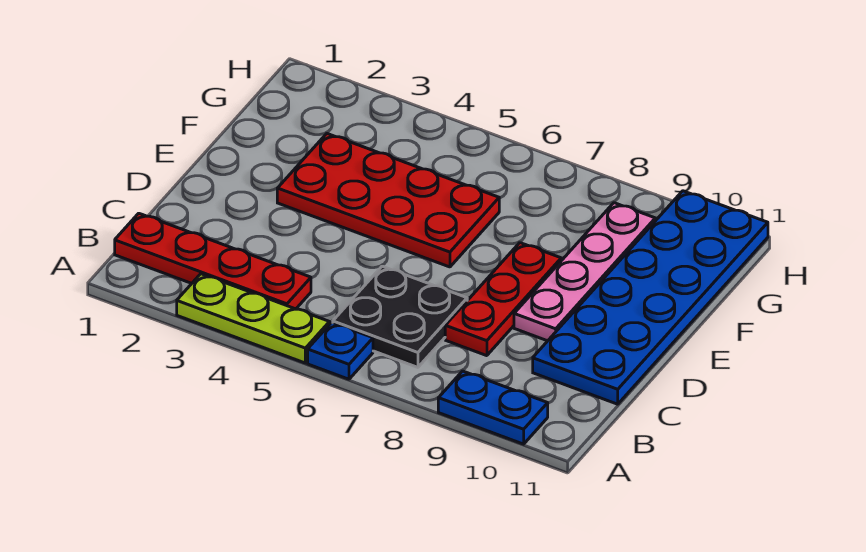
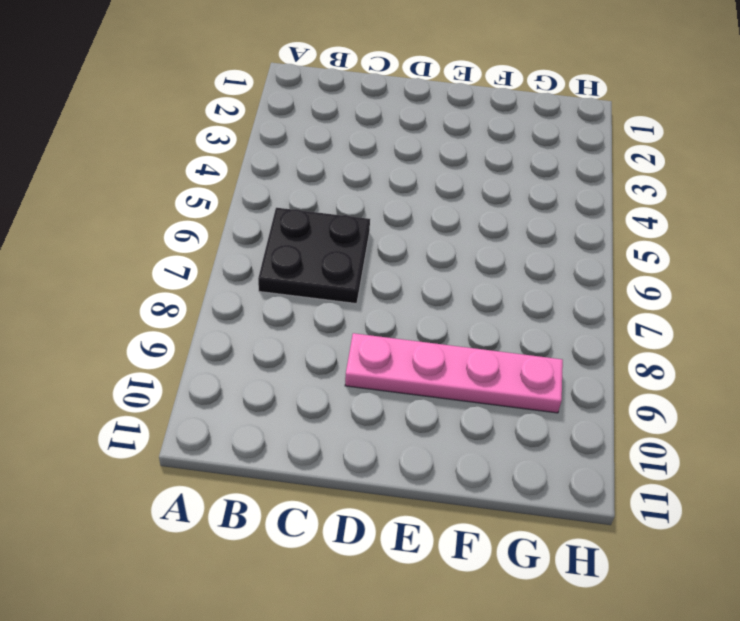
none -> lime 1x3 plate [177,274,329,363]
none -> blue 1x1 plate [308,322,373,379]

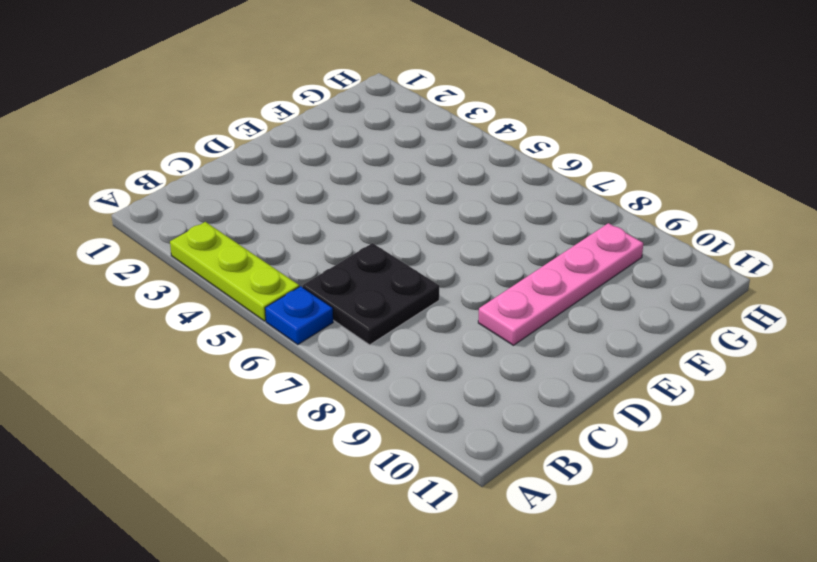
none -> blue 1x2 plate [438,371,548,444]
none -> red 1x4 plate [115,213,311,309]

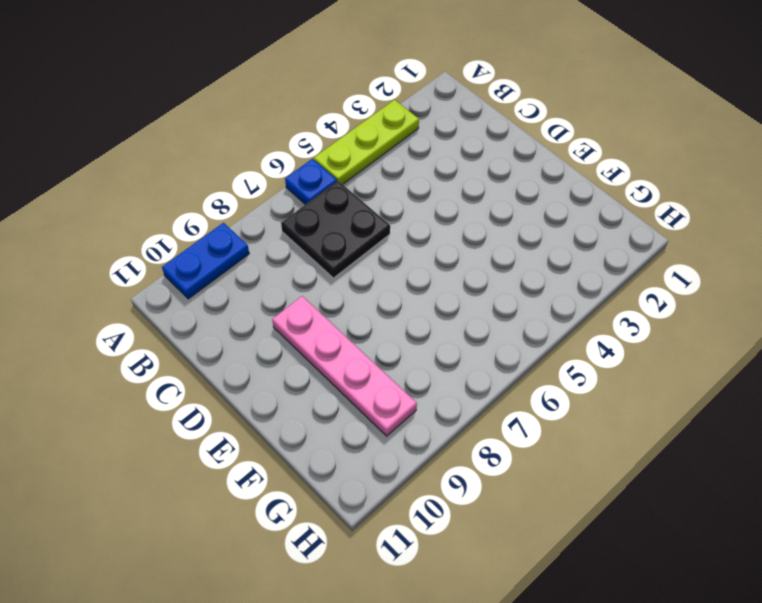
none -> red 1x4 plate [115,213,311,309]
none -> red 1x3 plate [445,243,561,356]

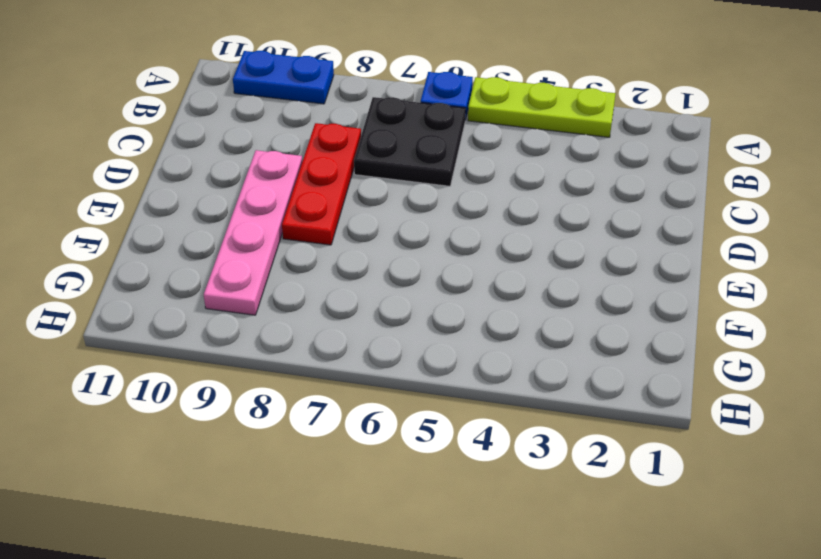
none -> red 1x4 plate [115,213,311,309]
none -> blue 2x6 plate [533,191,768,404]

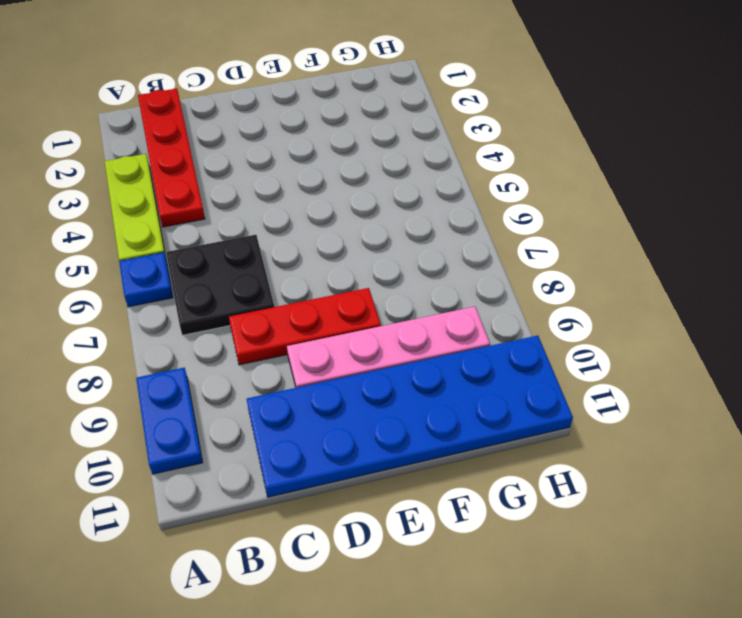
none -> red 2x4 plate [277,134,499,267]

